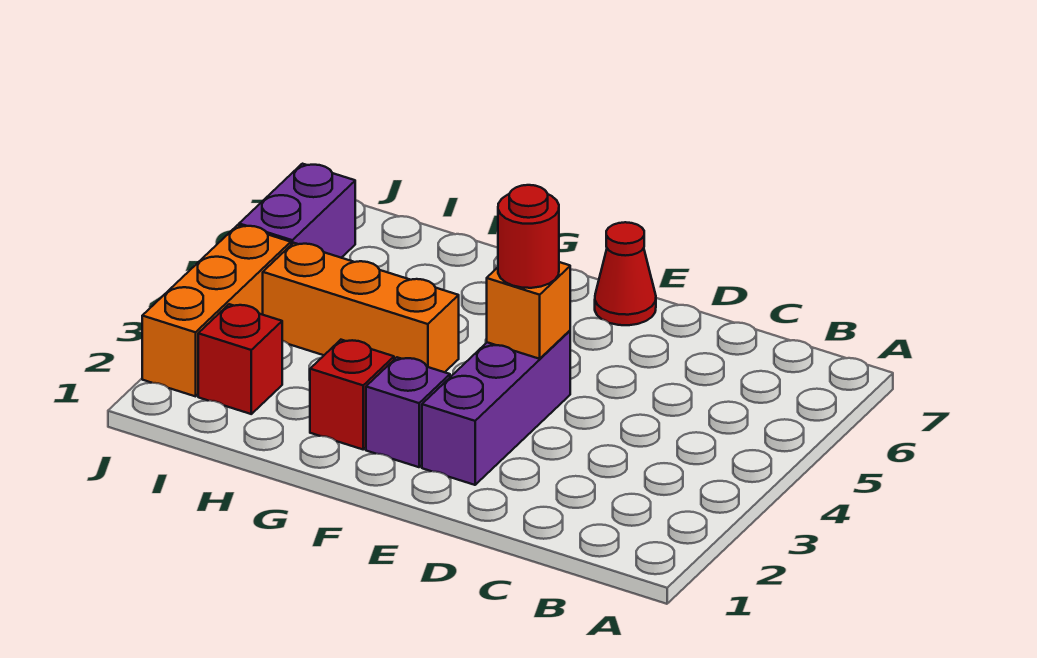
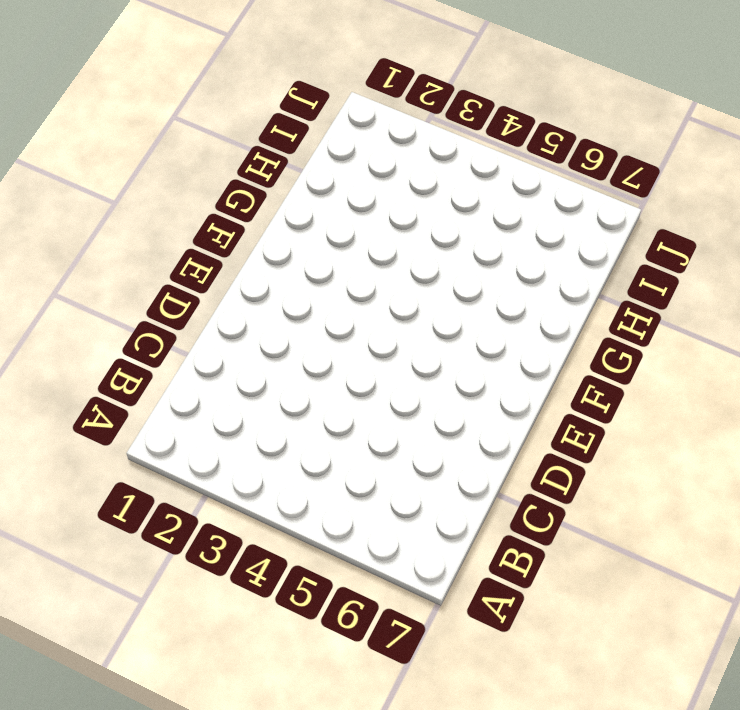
none -> purple 1x3 brick [422,331,570,485]
none -> red 1x1 cone [595,222,656,325]

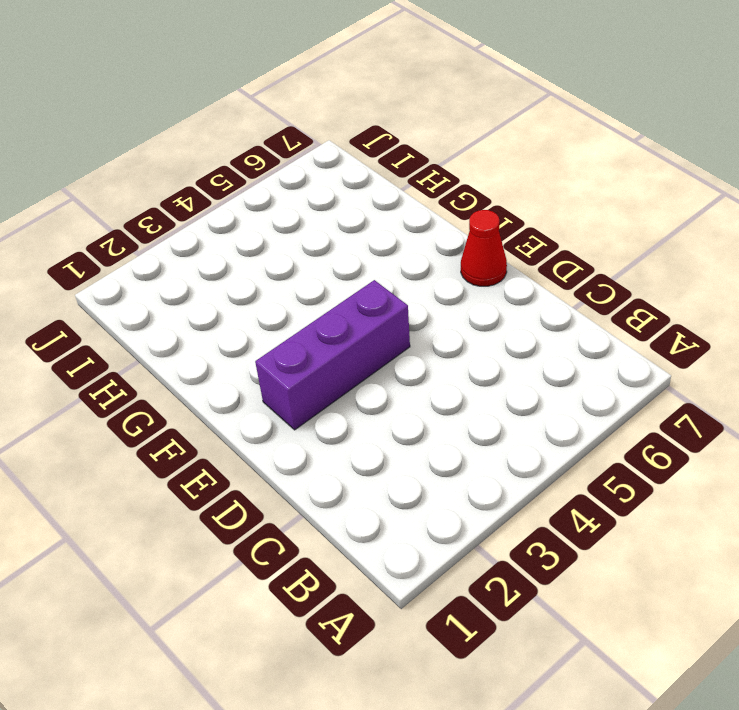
none -> purple 1x1 brick [366,357,450,467]
none -> red 1x1 brick [310,340,394,449]

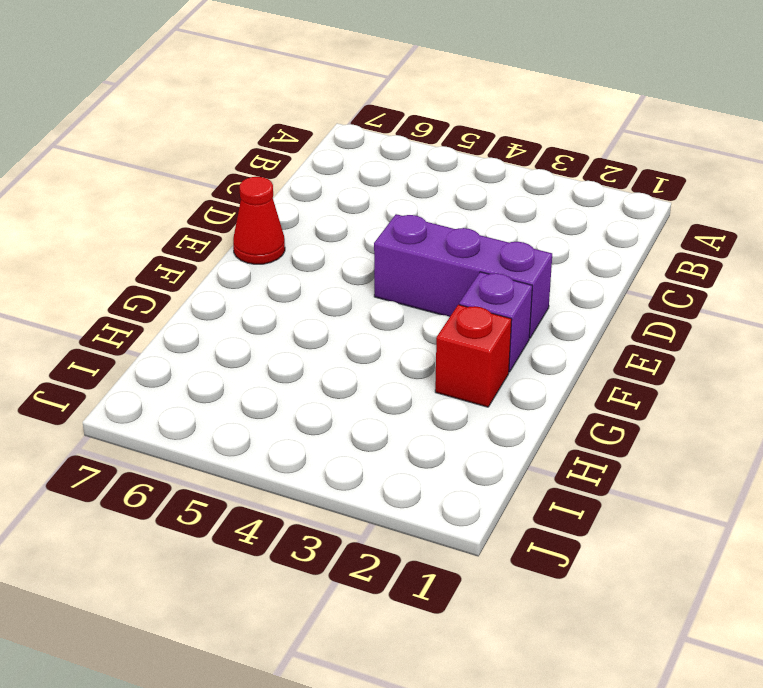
none -> orange 1x3 brick [263,243,459,372]
none -> red 1x1 brick [198,304,282,414]

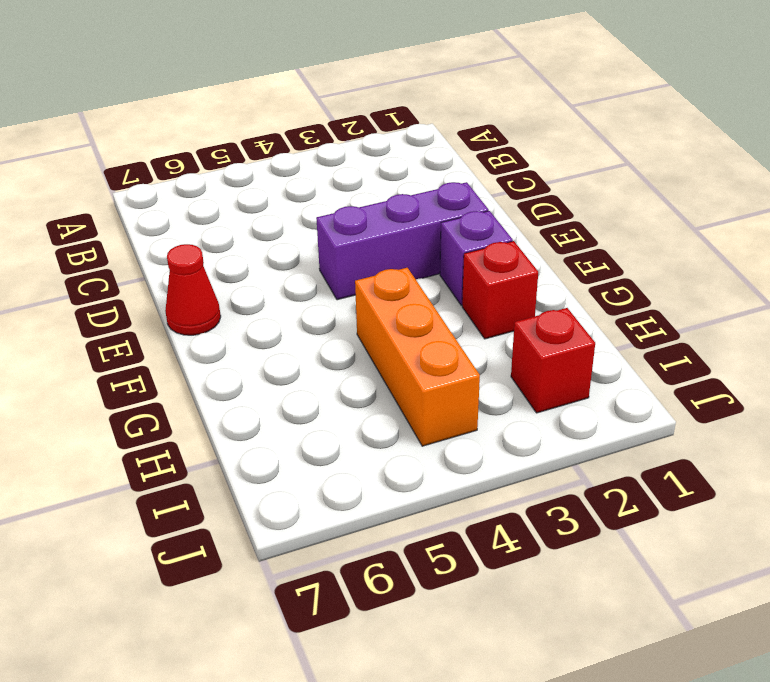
none -> orange 1x3 brick [142,225,291,396]
none -> purple 1x2 brick [239,164,355,258]

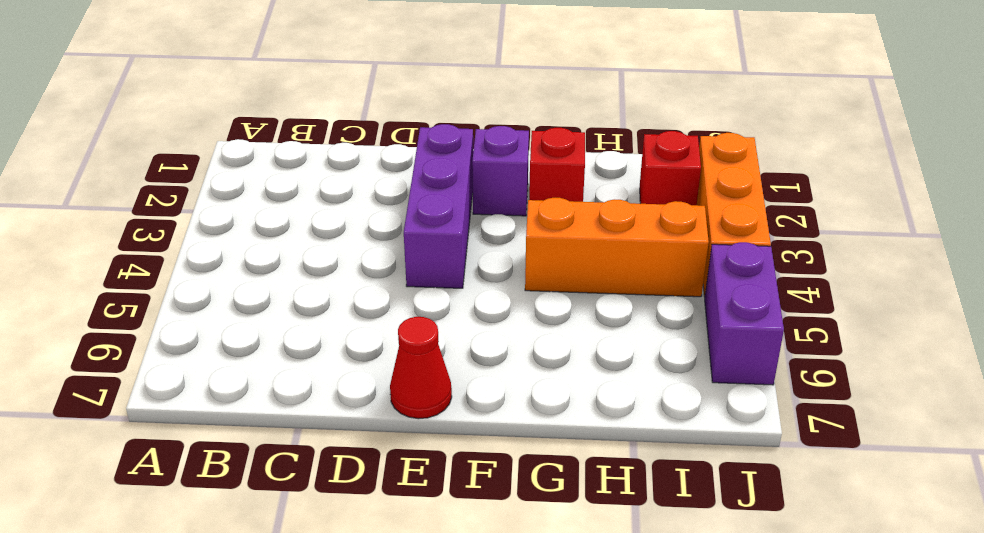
none -> orange 1x1 brick [487,262,570,359]
none -> red 1x1 round brick [498,185,559,288]

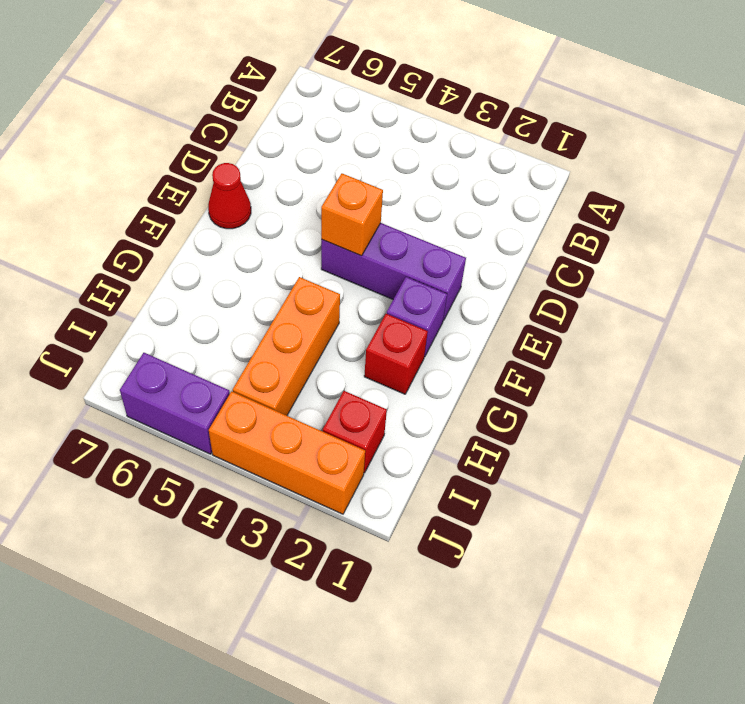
none -> red 1x1 round brick [498,185,559,288]

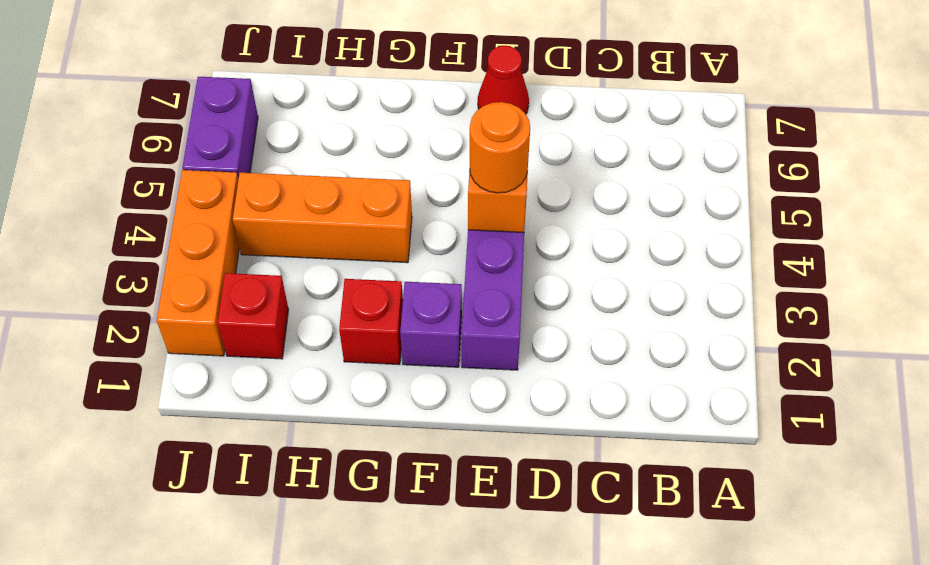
orange 1x1 round brick [470,102,530,193] -> red 1x1 round brick [498,185,559,288]

